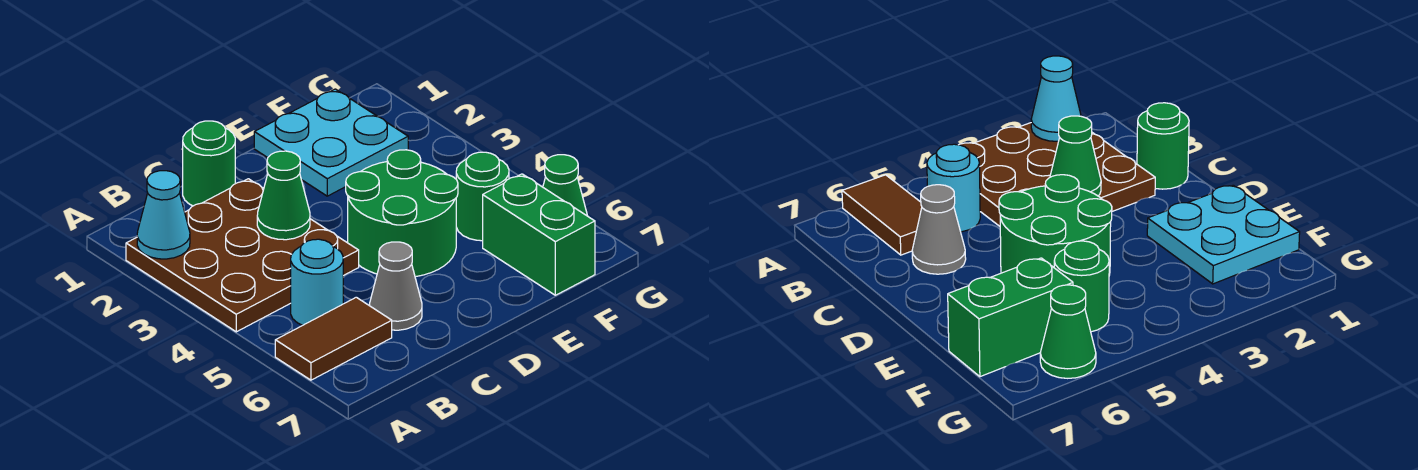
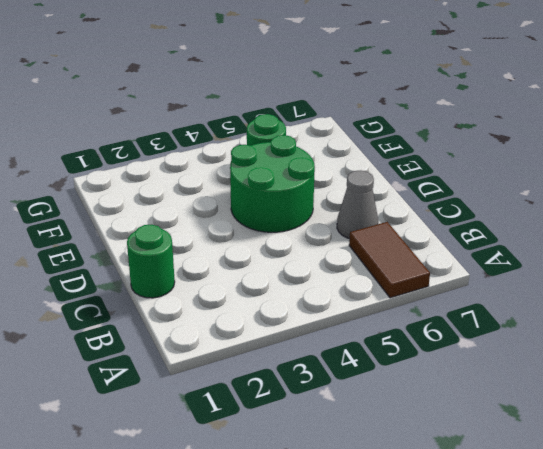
none -> brown 3x3 plate [126,179,359,332]
none -> cyan 1x1 round brick [291,239,343,325]
none -> cyan 2x2 plate [254,89,408,196]

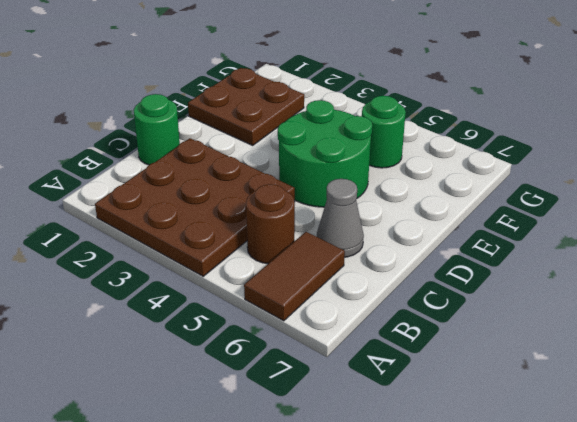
brown 1x1 round brick [246,184,295,264] -> cyan 1x1 round brick [291,239,343,325]
brown 2x2 plate [188,68,304,145] -> cyan 2x2 plate [254,89,408,196]
none -> green 1x2 brick [483,174,595,295]
none -> green 1x1 cone [543,155,587,216]
none -> cyan 1x1 cone [137,171,190,259]

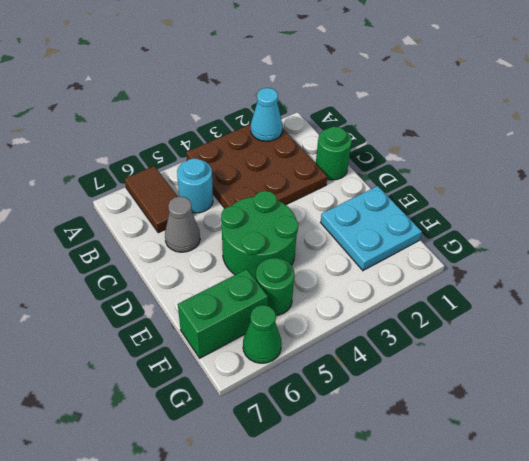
none -> green 1x1 cone [257,151,310,240]

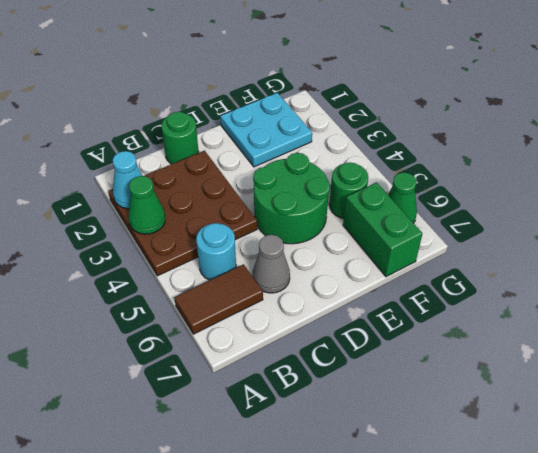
green 1x1 cone [128,176,165,234] -> green 1x1 cone moved to [257,151,310,240]

